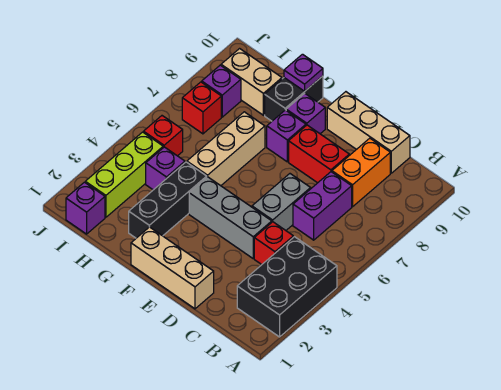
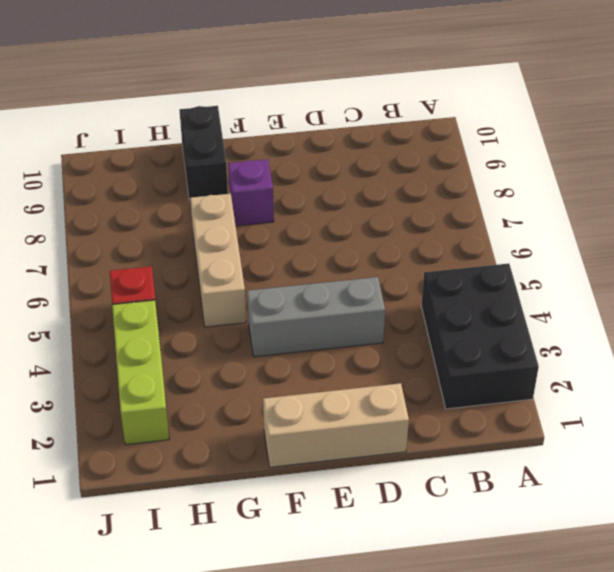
none -> red 1x1 brick [254,222,293,265]
none -> purple 1x2 brick [293,172,352,240]
none -> orange 1x2 brick [332,138,390,207]

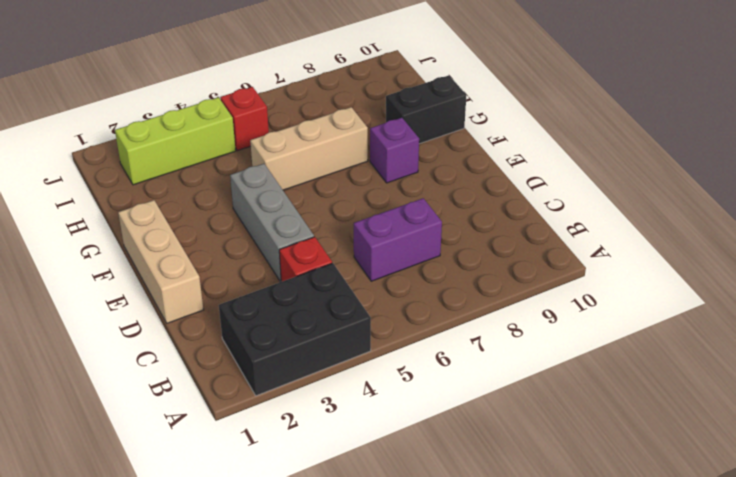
none -> orange 1x2 brick [332,138,390,207]
none -> tan 1x3 brick [327,92,410,173]
none -> grey 1x2 brick [252,174,311,230]

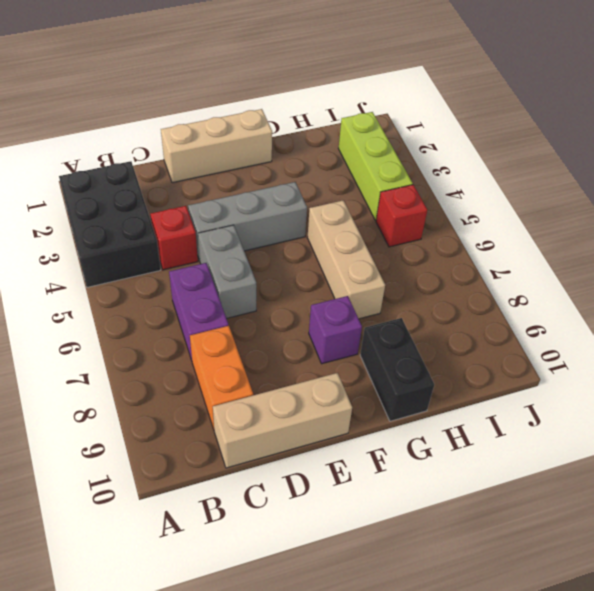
none -> red 1x2 brick [289,125,349,183]
none -> purple 1x1 brick [286,93,325,134]
none -> black 1x3 brick [129,162,207,238]

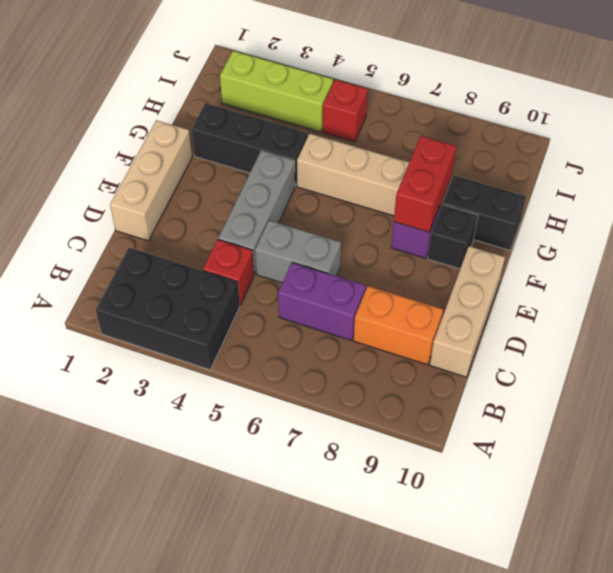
red 1x2 brick [394,136,456,232] -> red 1x2 brick moved to [289,125,349,183]
black 1x1 brick [428,205,478,269] -> purple 1x1 brick [286,93,325,134]
none -> purple 1x1 brick [146,147,185,190]
none -> tan 1x2 brick [221,49,282,115]
none -> purple 1x1 brick [66,182,105,234]

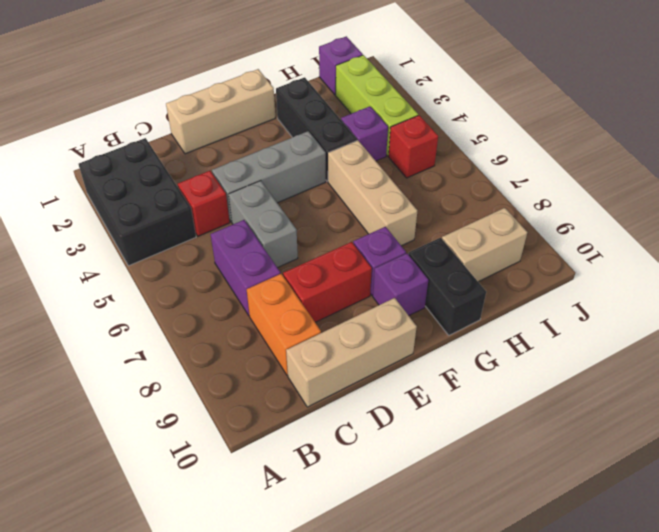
none -> red 1x1 brick [182,82,221,134]
none -> purple 1x1 brick [202,65,241,117]
none -> purple 1x1 plate [284,54,323,91]

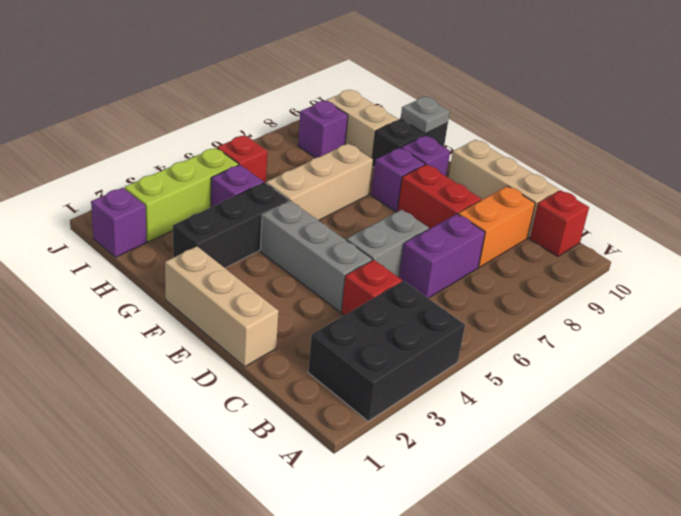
red 1x1 brick [530,190,589,257] -> red 1x1 brick moved to [182,82,221,134]
grey 1x1 plate [401,97,450,134] -> purple 1x1 plate [284,54,323,91]

